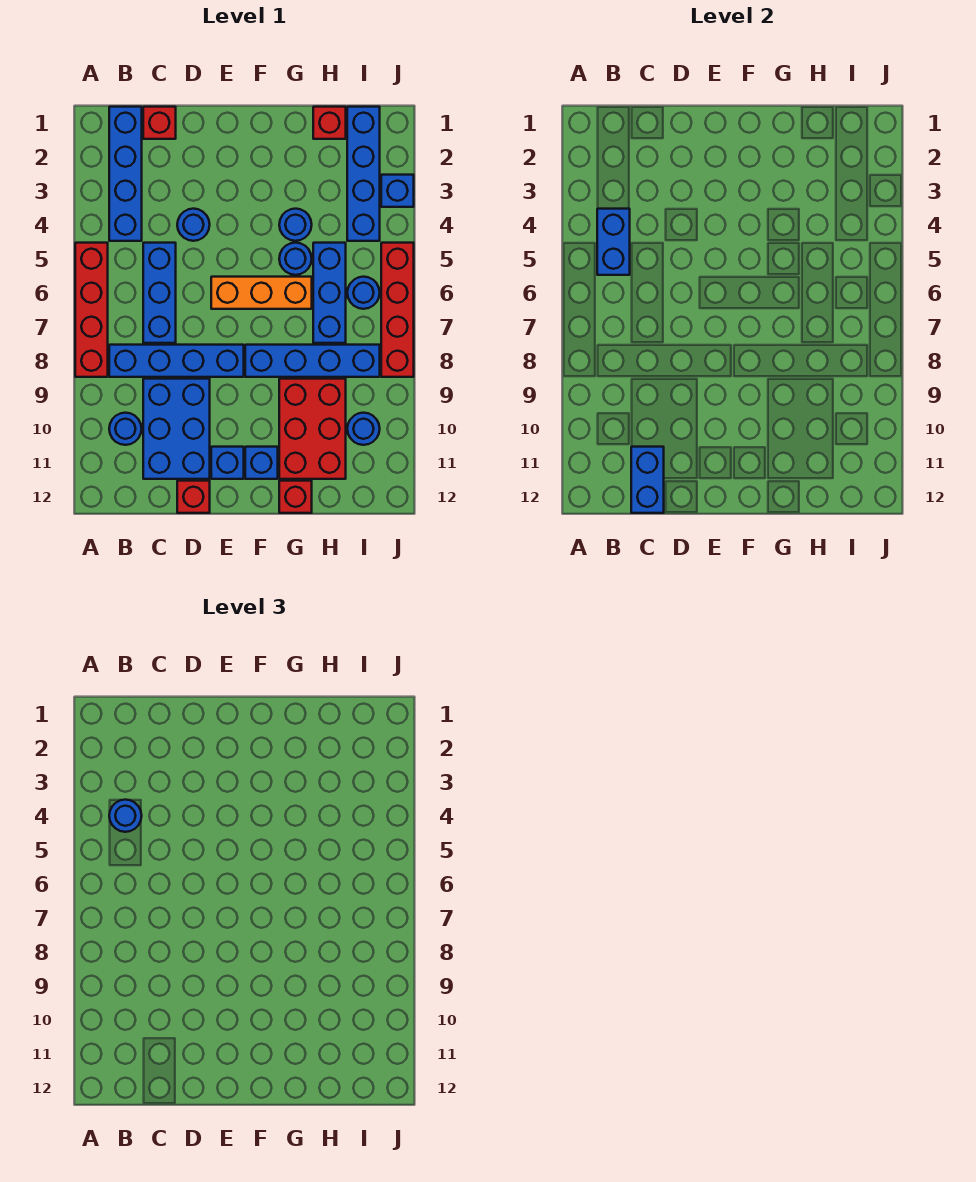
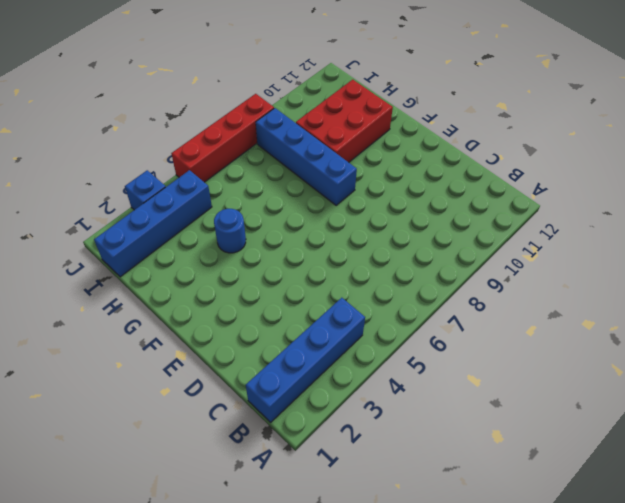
none -> red 1x4 brick [75,243,108,377]
none -> blue 1x4 brick [109,345,244,377]
none -> blue 1x1 round brick [109,413,142,445]

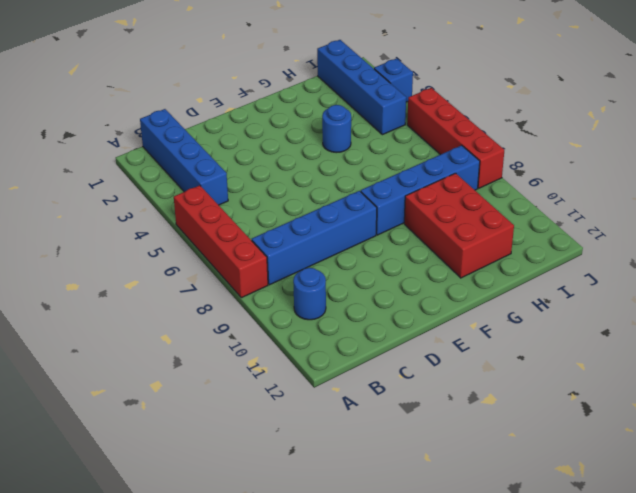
none -> red 1x1 brick [143,107,176,139]
none -> blue 1x3 brick [143,243,176,343]
none -> blue 2x3 brick [143,379,210,479]

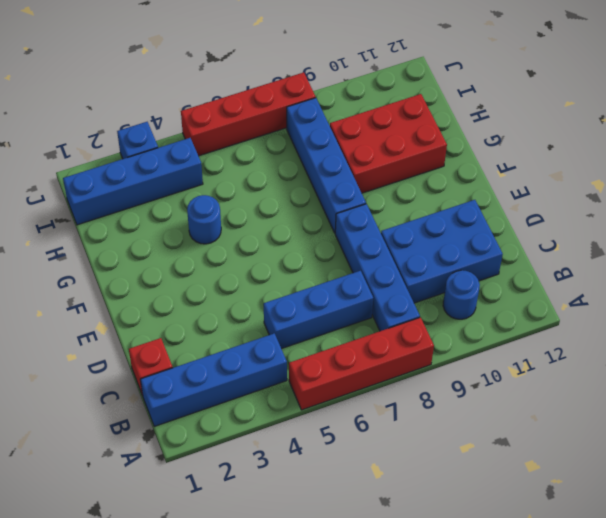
none -> blue 1x1 round brick [177,209,210,241]
none -> red 1x1 brick [177,481,210,513]
none -> orange 1x3 brick [211,277,312,309]

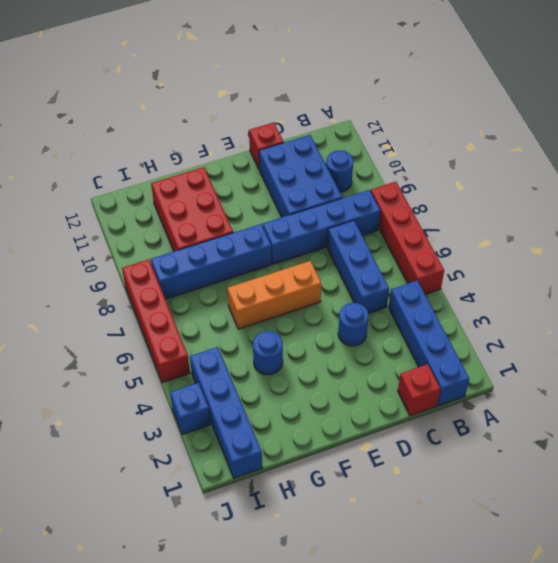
none -> blue 1x1 brick [211,447,244,479]
none -> blue 1x1 brick [245,447,278,479]
none -> blue 1x1 round brick [279,243,312,275]

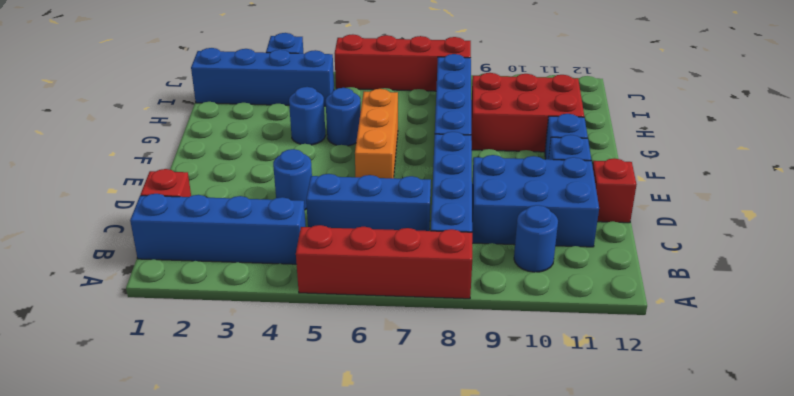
none -> red 1x1 brick [279,481,312,513]
none -> red 1x1 brick [313,107,346,139]
none -> blue 1x3 brick [313,243,346,343]

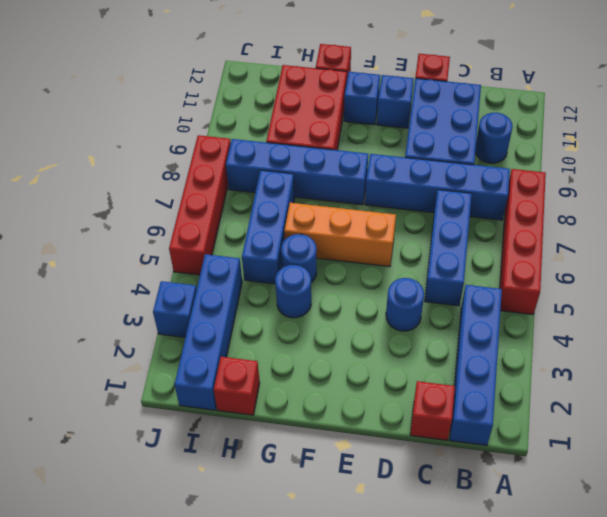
none -> blue 1x1 round brick [347,277,380,309]
none -> blue 1x1 round brick [347,413,380,445]
none -> blue 1x2 brick [597,209,630,275]

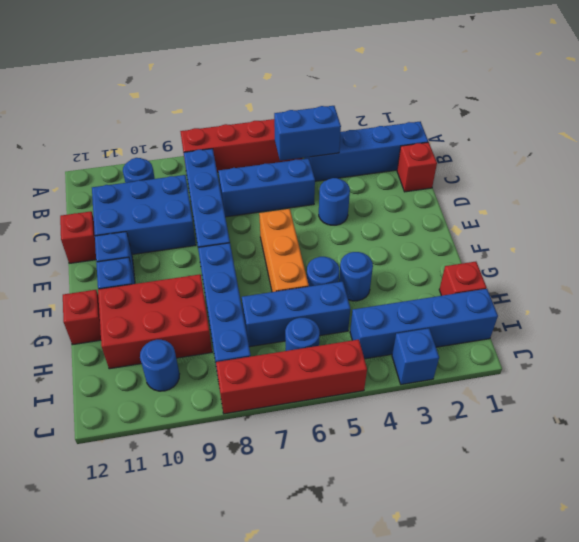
none -> blue 1x2 brick [631,447,664,513]
none -> blue 1x1 round brick [109,800,142,832]

